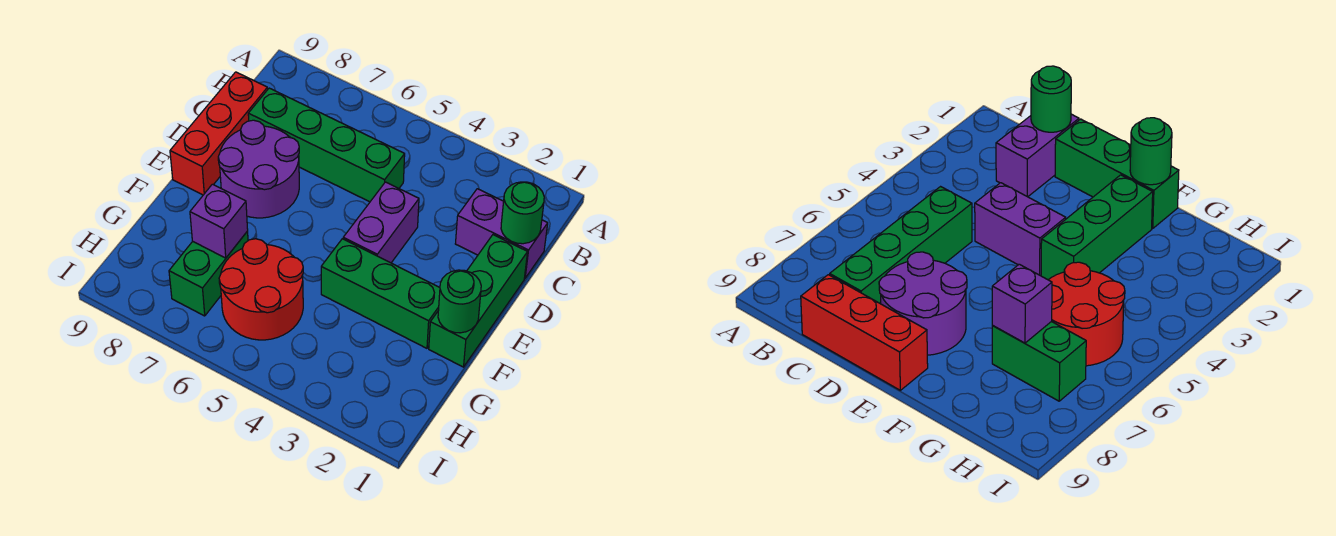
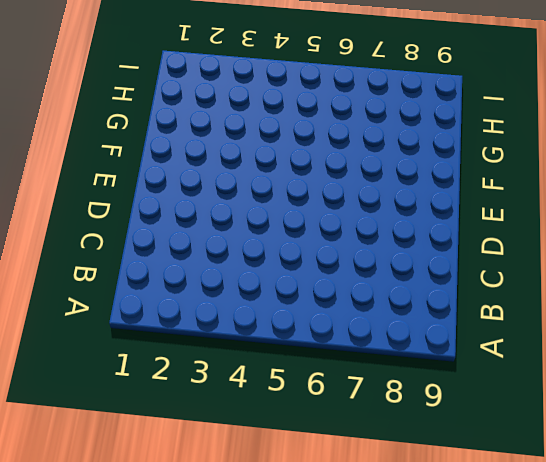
none -> purple 1x2 brick [455,189,548,278]
none -> green 1x4 brick [248,88,405,202]
none -> red 1x3 brick [170,72,268,195]

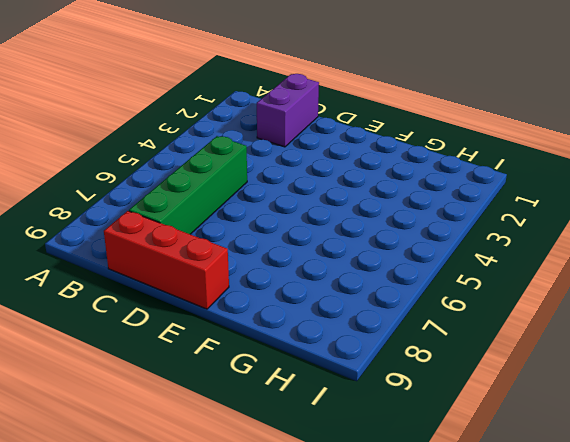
none -> green 1x3 brick [429,235,527,367]
none -> purple 1x2 brick [343,182,419,263]
none -> purple 2x2 round brick [218,120,299,218]

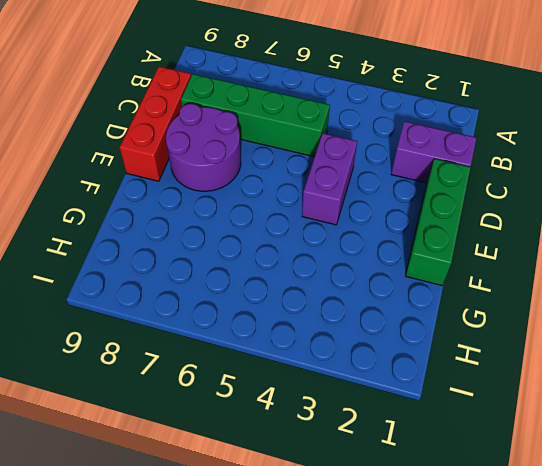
none -> green 1x3 brick [321,239,440,348]
none -> red 2x2 round brick [219,239,303,340]
none -> green 1x2 brick [169,231,248,316]

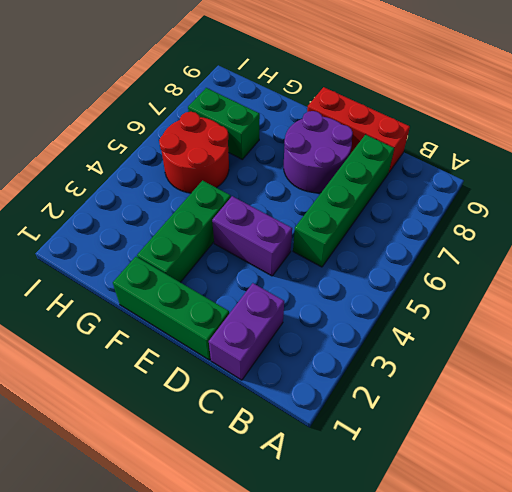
none -> green 1x1 round brick [501,182,544,244]
none -> green 1x1 round brick [438,270,481,333]
none -> purple 1x1 brick [190,184,248,258]

